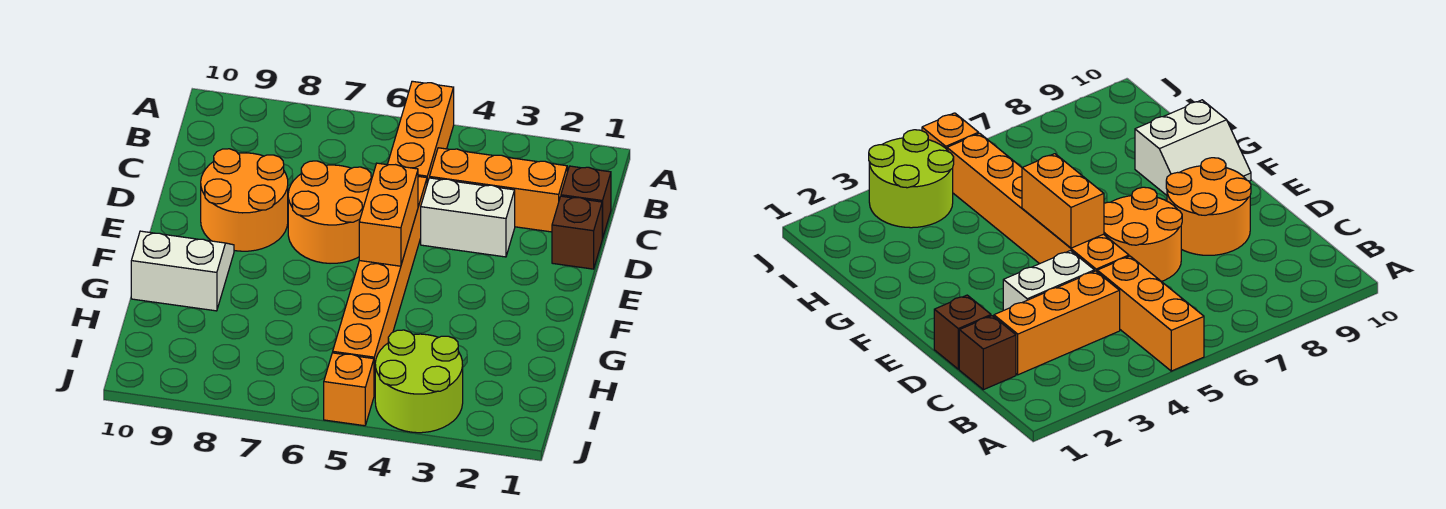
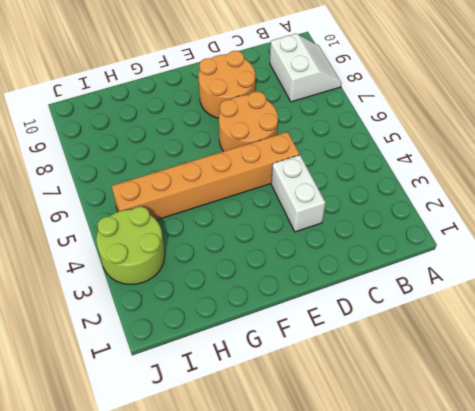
white 2x2 slope [270,34,342,102] -> white 2x2 slope moved to [131,231,234,311]
none -> orange 1x3 brick [387,81,454,183]
none -> brown 1x1 brick [561,166,611,239]
none -> orange 1x3 brick [430,148,567,232]

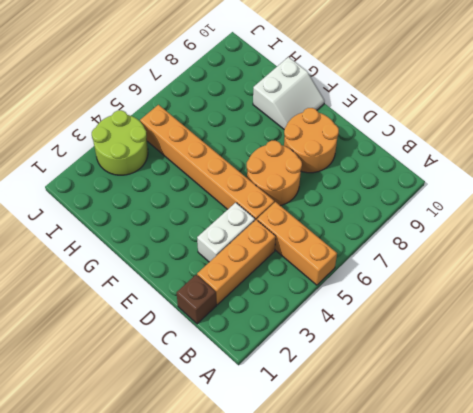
none -> brown 1x1 brick [552,196,602,269]
none -> orange 1x1 brick [324,353,374,426]
none -> orange 1x2 brick [359,163,418,266]

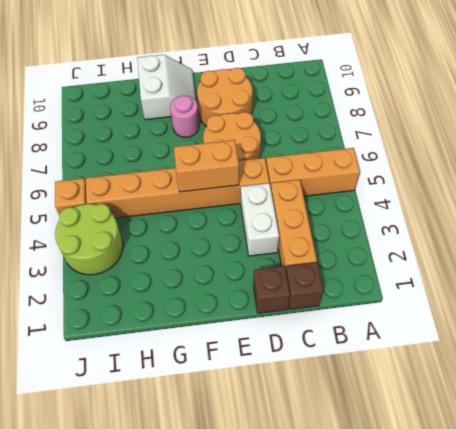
pink 1x1 round brick [170,96,199,137] -> none

